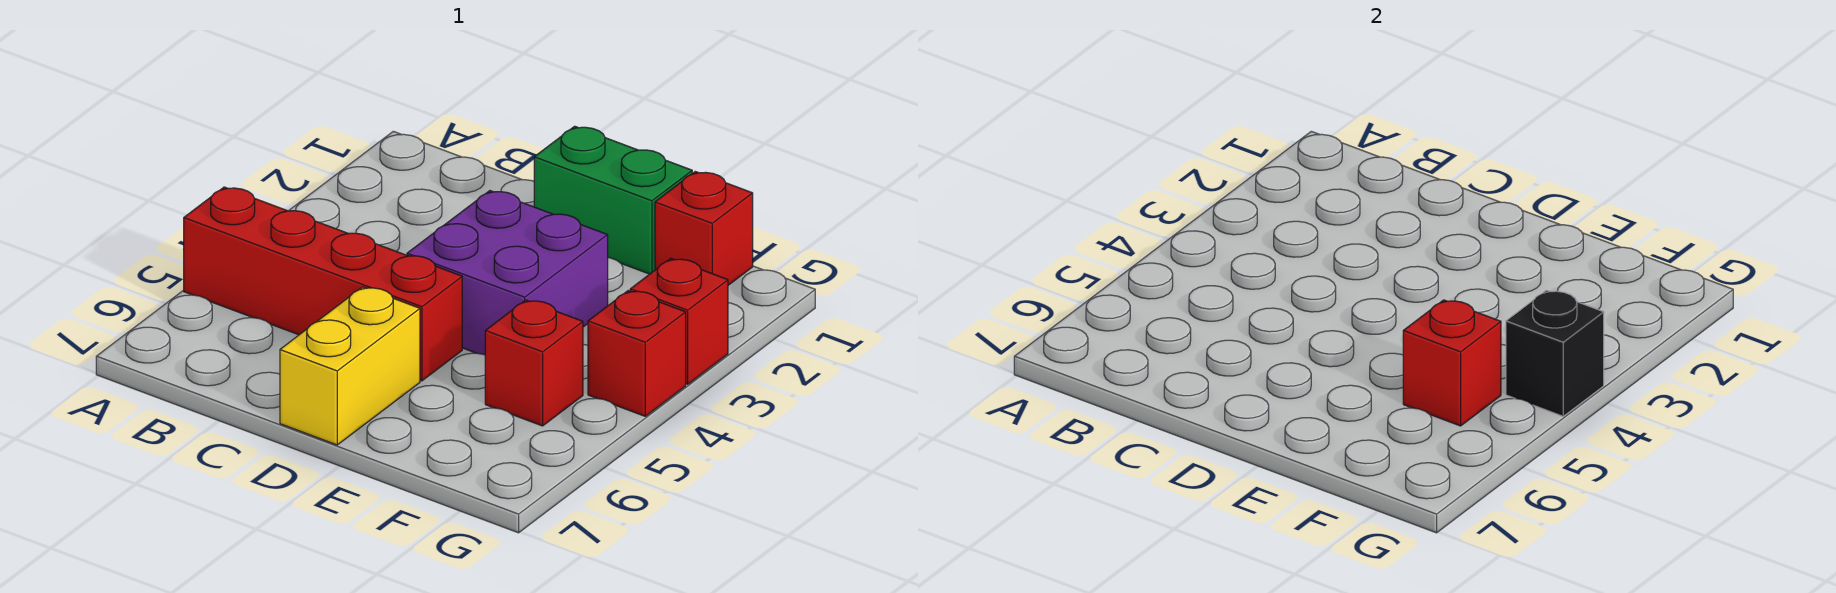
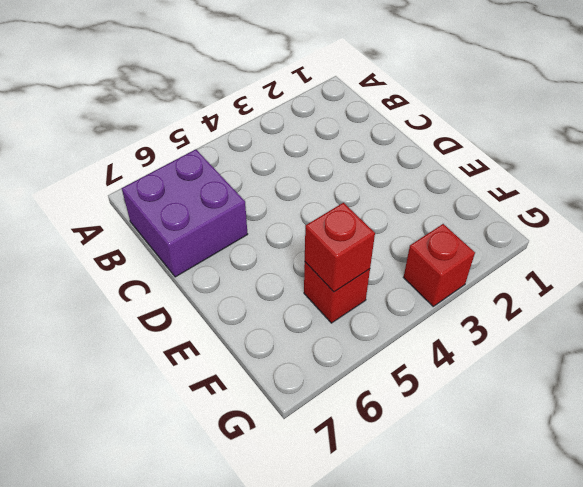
purple 2x2 brick [122,149,248,277] -> purple 2x2 brick moved to [407,191,608,355]
none -> red 1x4 brick [184,187,462,381]
none -> green 1x2 brick [534,126,692,274]

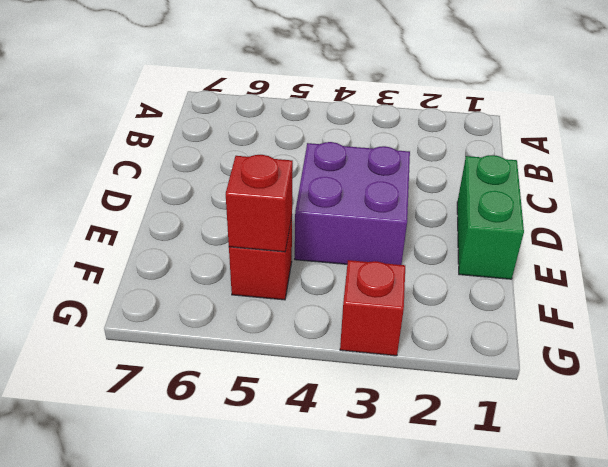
none -> red 1x4 brick [184,187,462,381]
none -> yellow 1x2 brick [280,287,420,445]

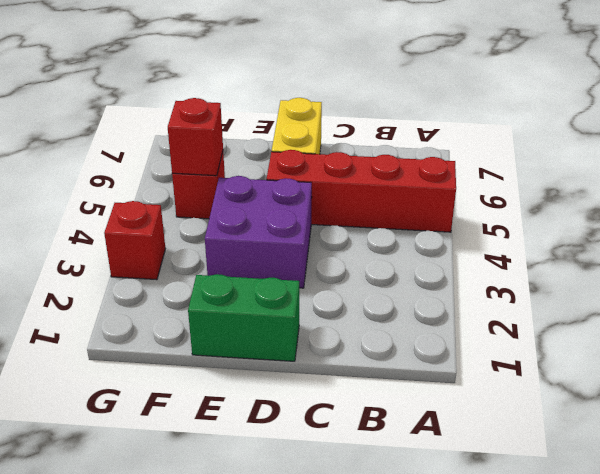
none -> red 1x1 brick [655,172,753,285]
none -> red 1x1 brick [588,290,686,416]

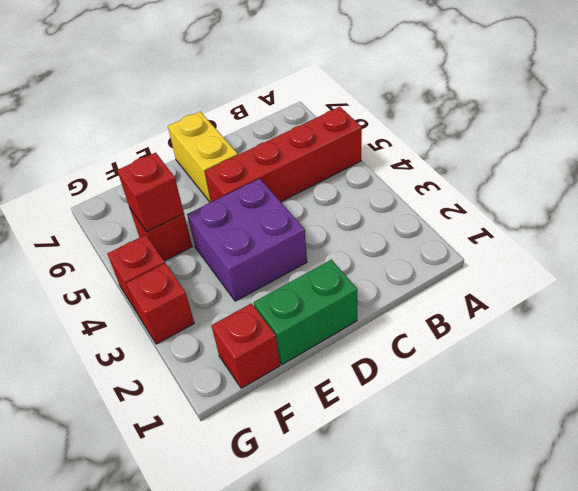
none -> black 1x1 brick [1506,290,1604,416]

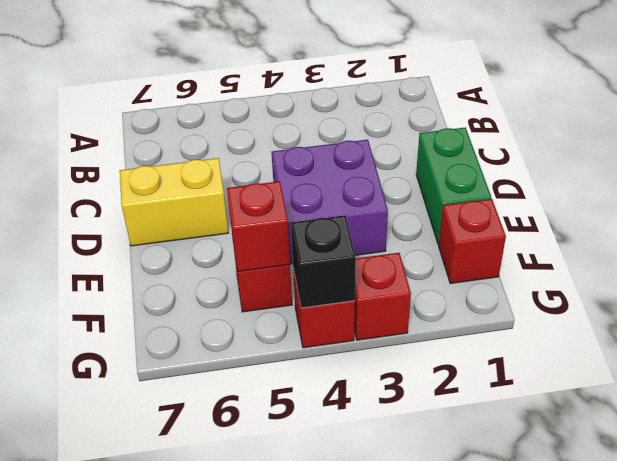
none -> red 1x4 brick [184,187,462,381]

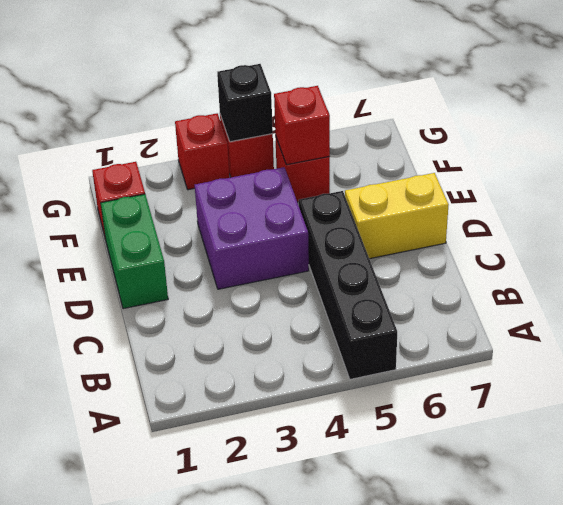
black 1x4 brick [299,191,397,379] -> red 1x4 brick [184,187,462,381]

